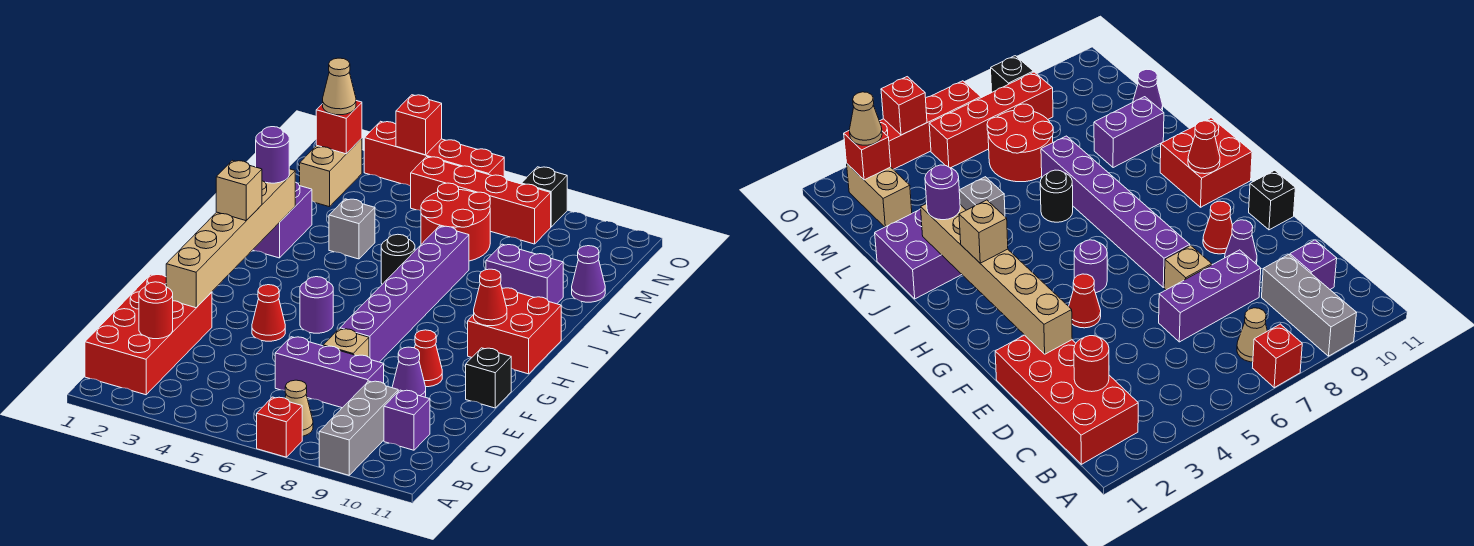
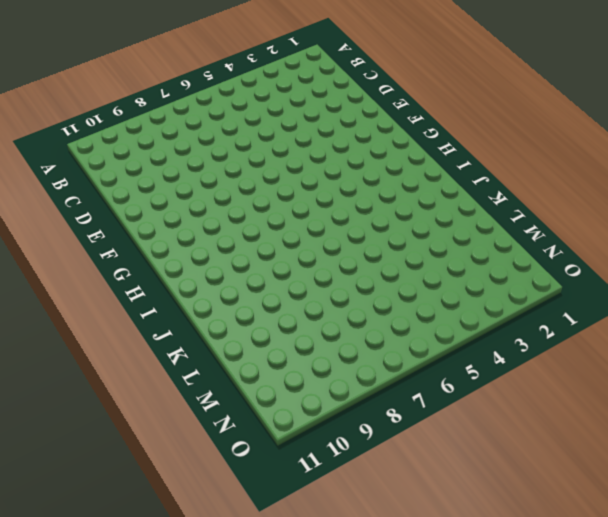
none -> red 1x1 brick [257,397,302,457]
none -> grey 1x3 brick [319,381,398,475]
none -> red 2x4 brick [85,274,212,395]
none -> tan 1x1 cone [285,380,313,436]

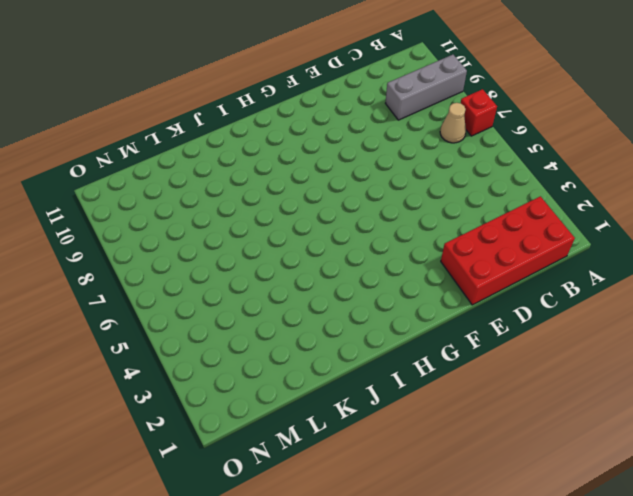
none -> purple 1x1 brick [384,390,430,450]
none -> purple 1x3 brick [275,337,384,408]
none -> tan 1x1 brick [323,329,369,357]
none -> purple 1x1 cone [392,347,426,397]

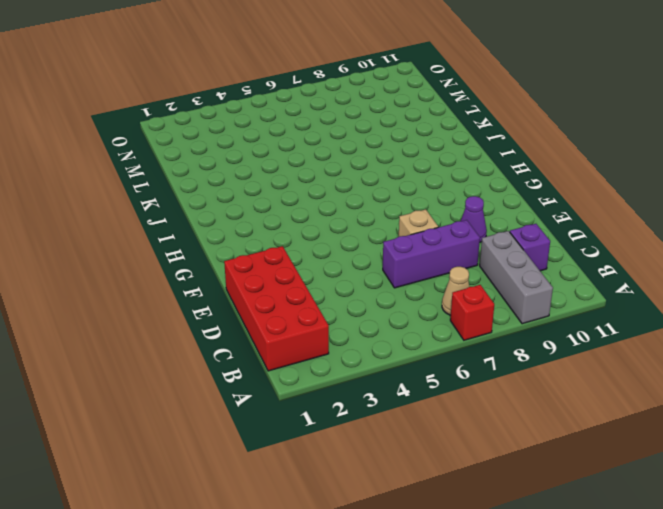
none -> red 1x1 cone [252,285,285,341]
none -> purple 1x6 brick [340,226,469,362]
none -> red 1x1 cone [415,330,442,387]
none -> black 1x1 brick [466,348,511,408]

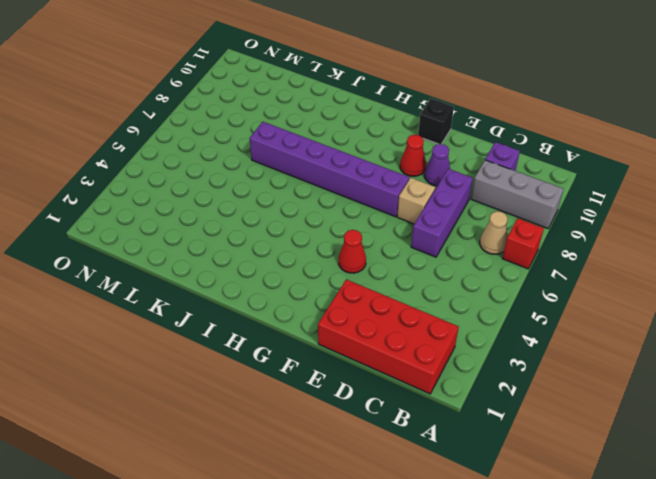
none -> purple 1x1 round brick [300,277,333,333]
none -> red 2x2 brick [468,288,561,374]
none -> purple 2x2 brick [253,182,312,258]
none -> black 1x1 round brick [381,234,415,284]

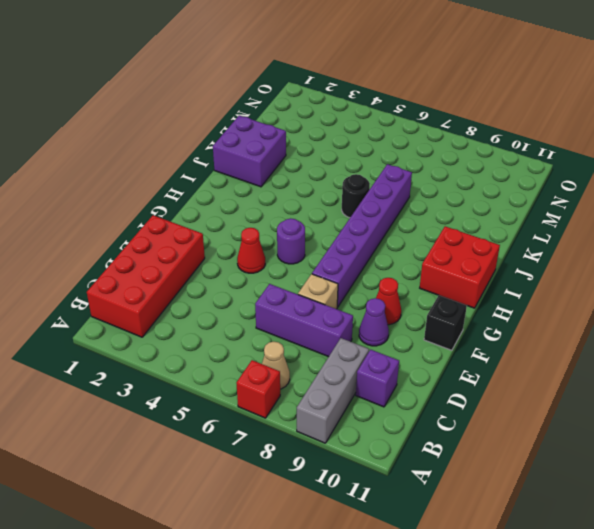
none -> grey 1x1 brick [329,199,375,259]
none -> purple 1x2 brick [486,244,563,304]
none -> red 2x2 round brick [421,183,490,261]
none -> purple 1x1 cone [572,246,605,302]

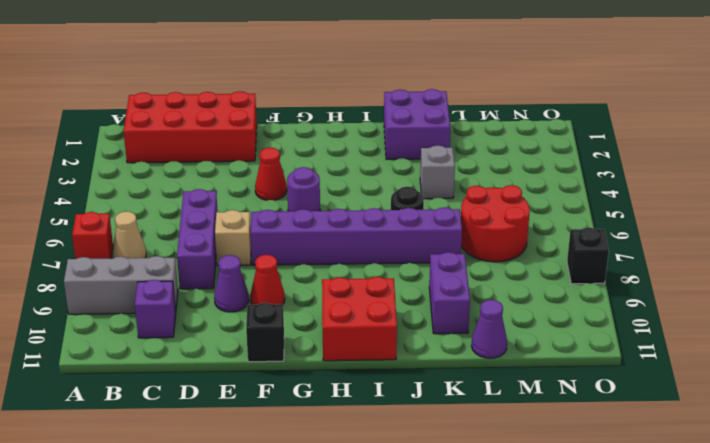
none -> tan 1x2 brick [300,138,362,207]
none -> red 1x4 brick [411,157,551,244]
none -> red 1x4 brick [364,121,504,186]
none -> red 1x1 round brick [139,282,173,339]

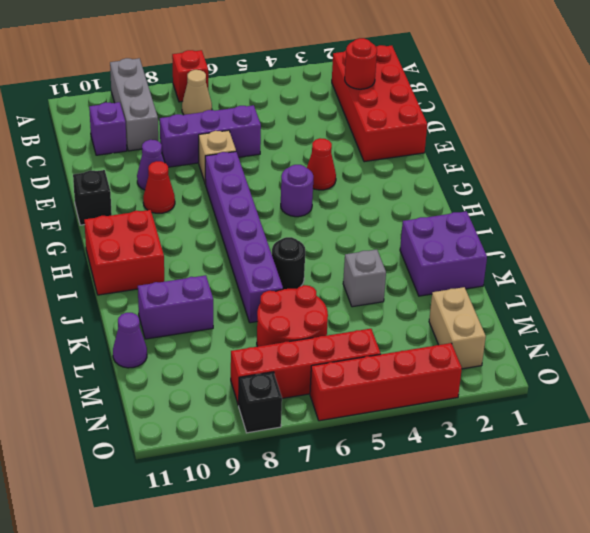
none -> tan 1x6 brick [166,169,295,308]
none -> red 1x1 cone [474,269,507,326]
none -> red 1x1 brick [316,101,362,154]
none -> red 1x1 brick [396,95,442,155]

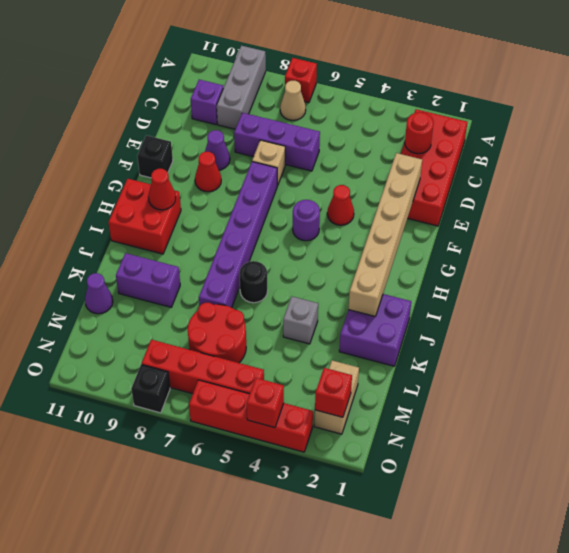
none -> tan 1x1 brick [216,160,262,221]
none -> purple 1x1 round brick [256,127,289,183]
none -> tan 1x1 cone [323,58,356,115]

